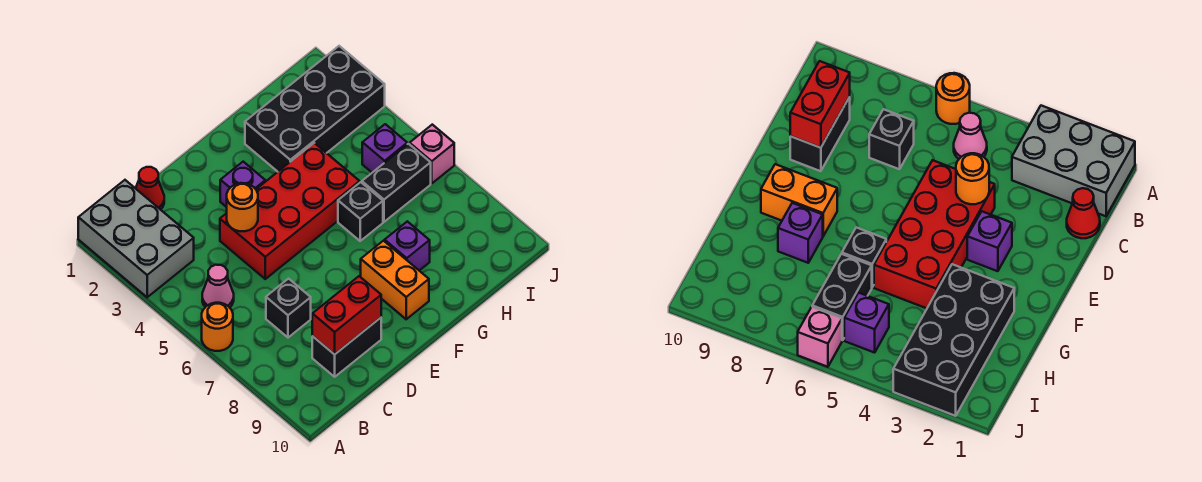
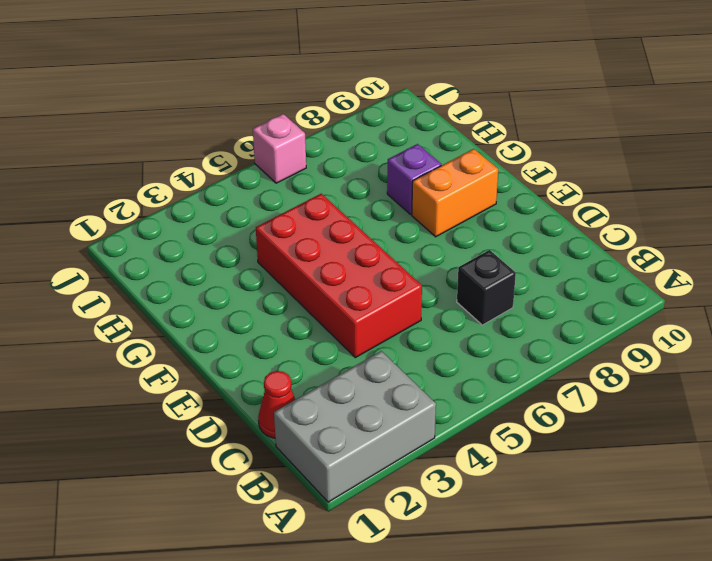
none -> orange 1x1 round brick [202,303,233,351]
none -> pink 1x1 cone [202,265,234,307]
none -> black 1x2 brick [312,318,381,377]

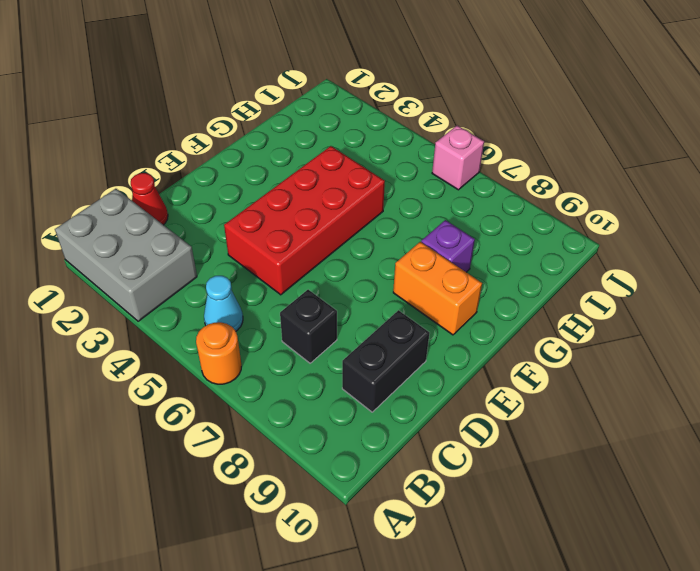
cyan 1x1 cone [204,276,243,331] -> pink 1x1 cone [202,265,234,307]
none -> purple 1x1 brick [220,162,265,207]
none -> black 2x4 brick [245,46,385,172]
none -> black 1x1 brick [338,182,383,241]

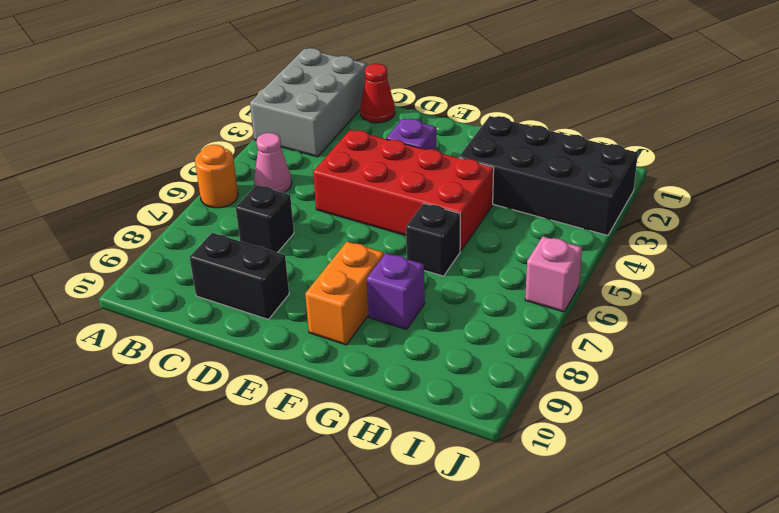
none -> black 1x2 brick [362,144,431,222]
none -> purple 1x1 brick [362,124,407,173]
none -> red 1x2 brick [312,276,381,354]

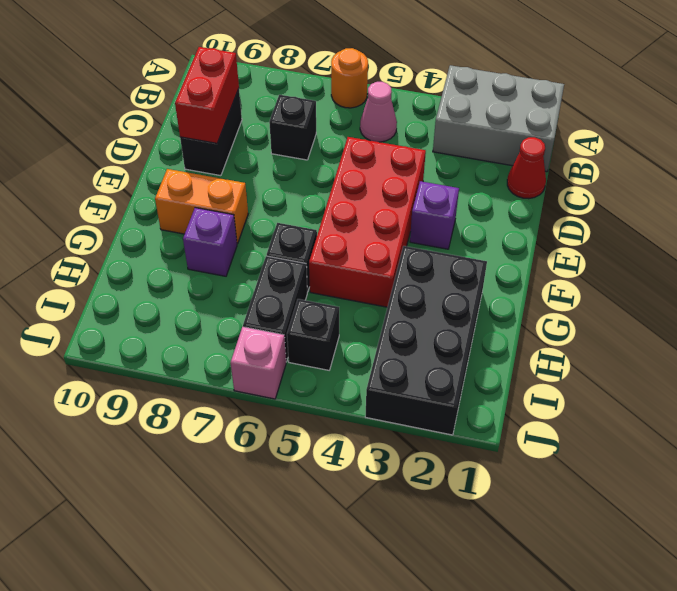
black 1x1 brick [287,299,339,370] -> purple 1x1 brick [362,124,407,173]
none -> orange 1x1 round brick [227,183,258,231]

